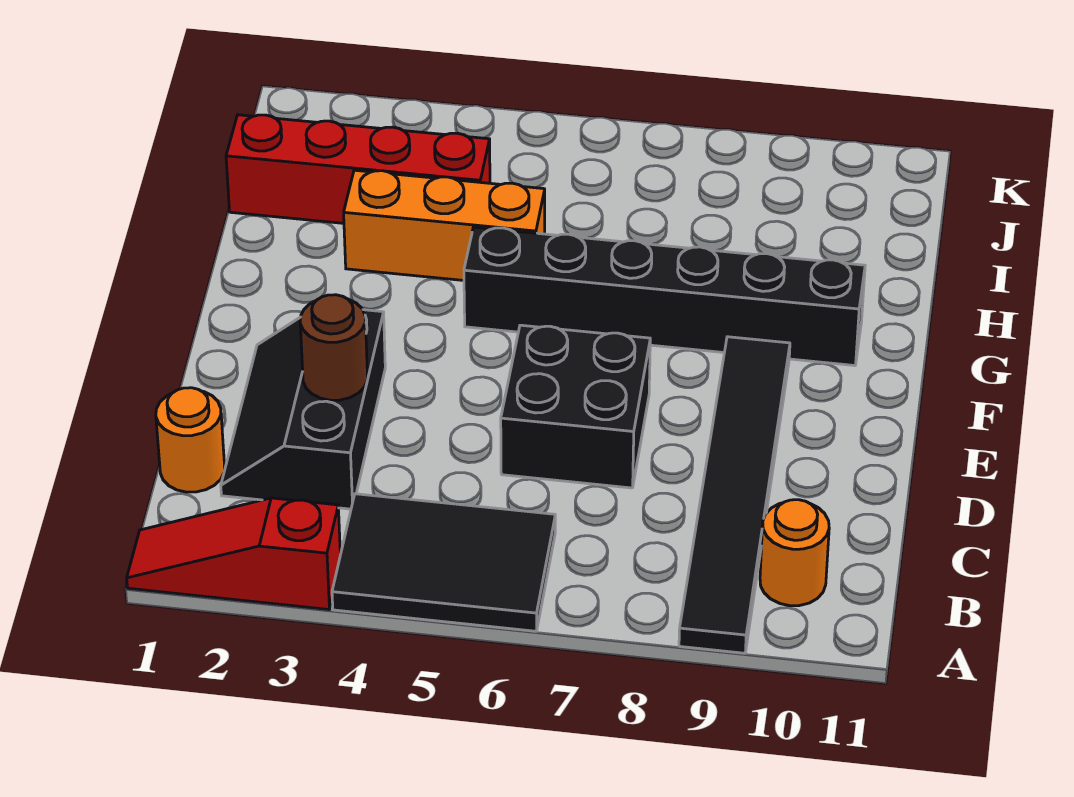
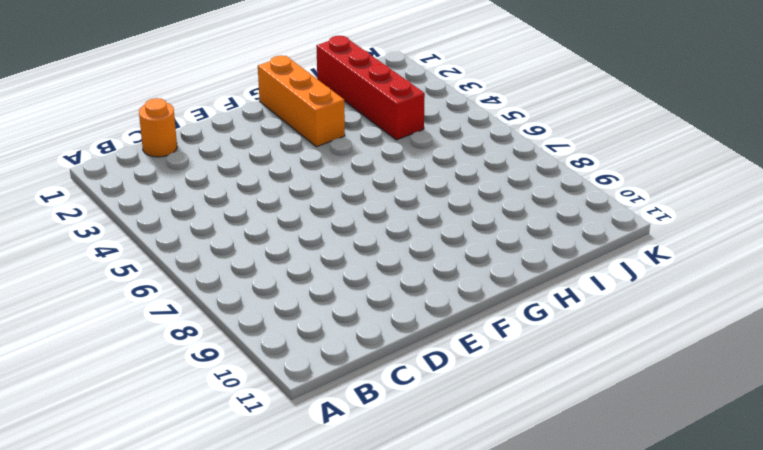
orange 1x3 brick [258,56,345,147] -> orange 1x3 brick moved to [344,170,545,280]
none -> red 1x3 slope [127,498,340,609]
none -> black 2x3 tile [332,494,555,631]

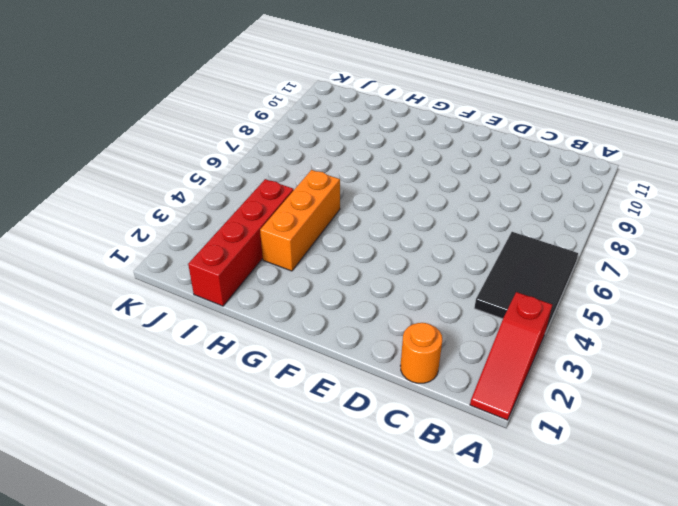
none -> black 1x6 tile [679,337,790,653]
none -> orange 1x1 round brick [760,500,829,606]

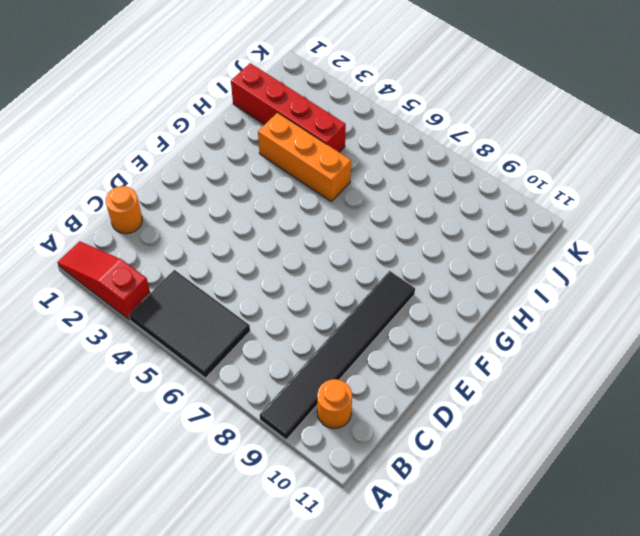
none -> black 2x3 slope [221,310,385,509]
none -> black 2x2 brick [501,325,650,488]

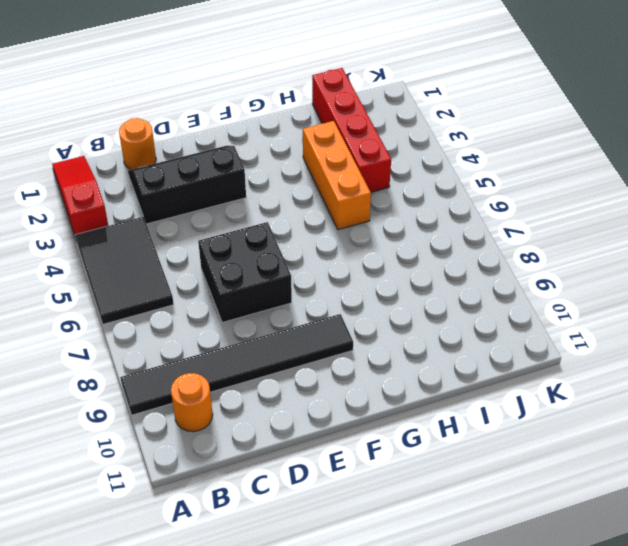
none -> black 1x6 brick [464,227,865,366]
none -> brown 1x1 round brick [300,295,367,400]

